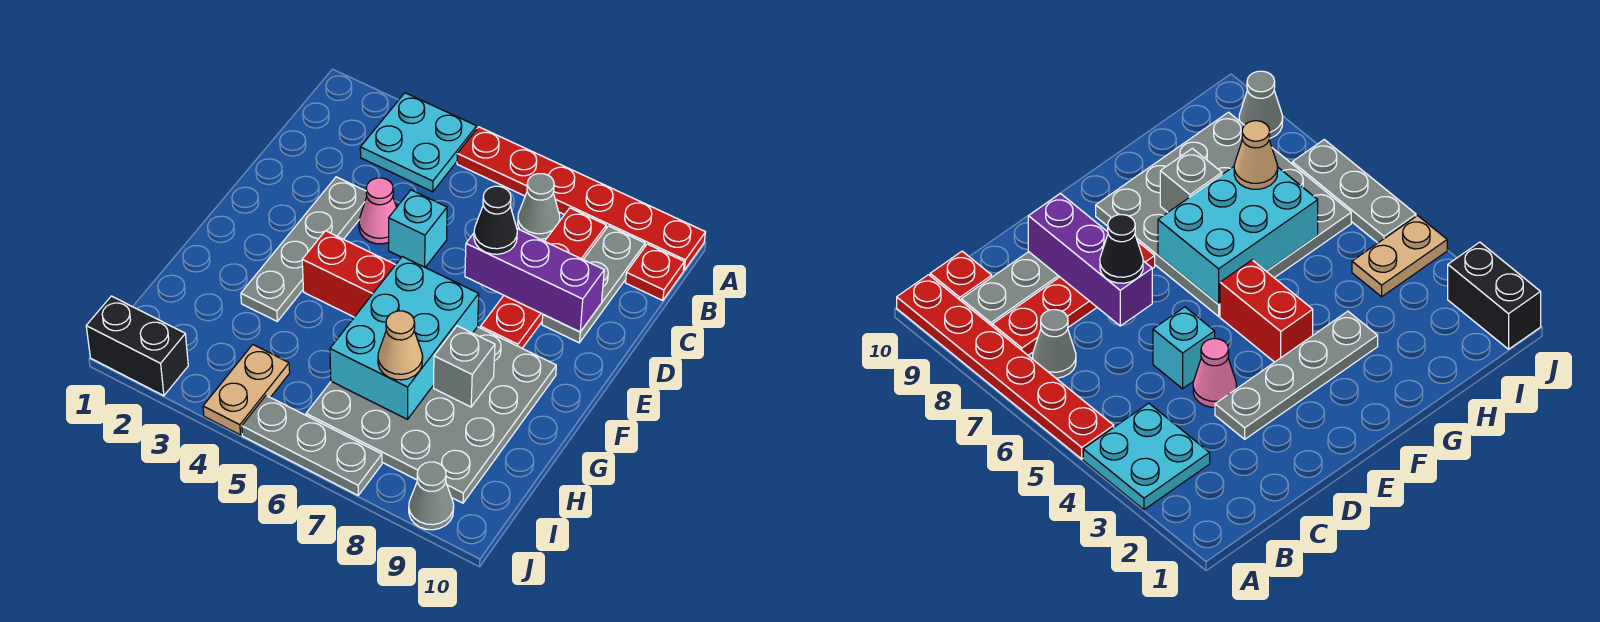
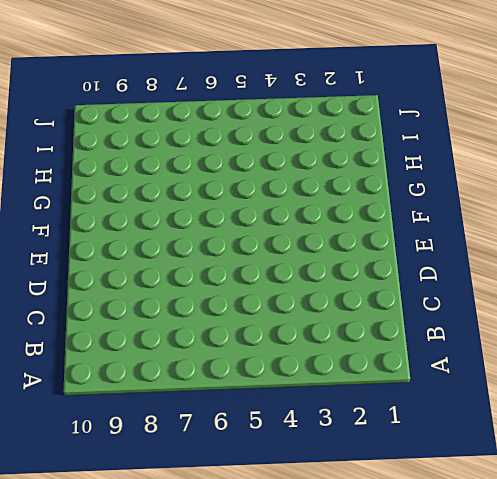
none -> cyan 2x2 plate [360,93,477,192]
none -> red 1x6 plate [457,127,706,270]
none -> grey 1x1 cone [518,174,560,239]

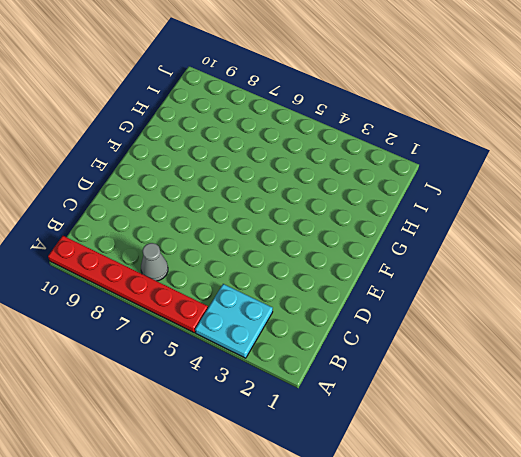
none -> red 1x4 plate [481,208,606,348]
none -> grey 1x3 plate [542,226,645,343]
none -> red 1x1 plate [626,244,684,301]

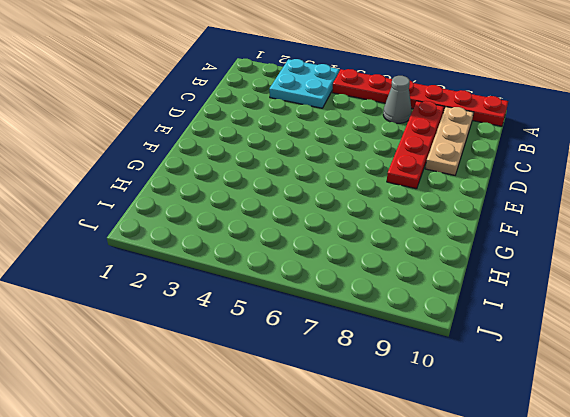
tan 1x3 plate [425,107,474,175] -> grey 1x3 plate [542,226,645,343]
none -> red 1x1 plate [626,244,684,301]
none -> grey 1x4 plate [241,177,367,321]
none -> pink 1x1 cone [359,178,397,244]

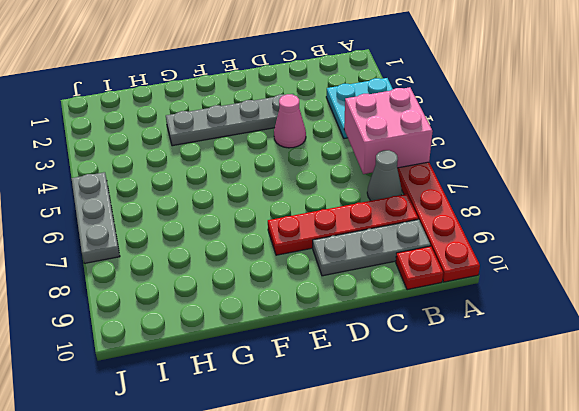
pink 2x2 brick [344,87,433,174] -> none
none -> cyan 1x1 brick [389,190,447,267]
none -> red 1x2 brick [302,231,395,317]
none -> grey 4x4 plate [306,327,556,503]

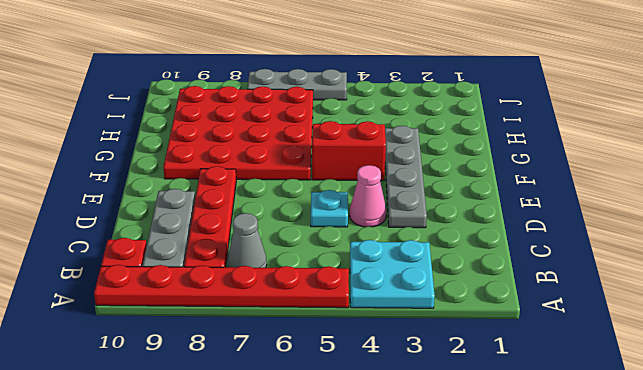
cyan 1x1 plate [311,190,348,227] -> cyan 1x1 brick [389,190,447,267]
red 4x4 plate [163,86,313,180] -> grey 4x4 plate [306,327,556,503]
none -> tan 1x2 plate [203,345,290,435]
none -> black 1x2 brick [86,296,188,396]
none -> grey 1x1 cone [409,462,454,530]

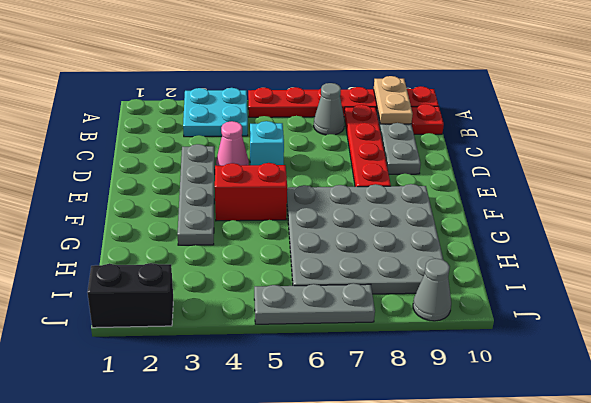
tan 1x2 plate [374,76,413,124] -> tan 1x2 plate moved to [203,345,290,435]
none -> purple 1x3 brick [465,229,604,332]
none -> cyan 2x3 brick [330,257,479,419]
none -> grey 1x1 brick [434,326,495,407]

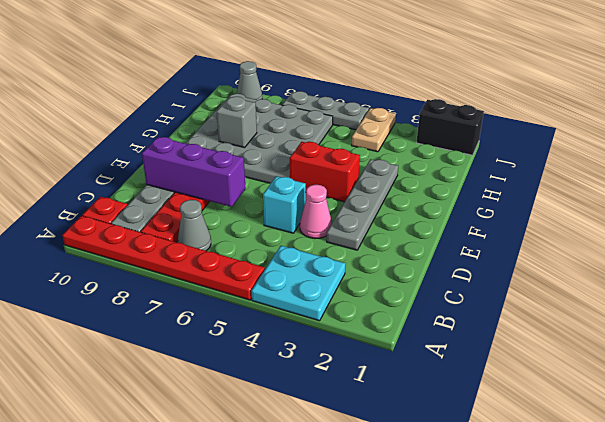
none -> cyan 2x3 brick [330,257,479,419]
none -> black 1x1 cone [474,186,517,254]
none -> tan 1x1 cone [378,311,423,380]

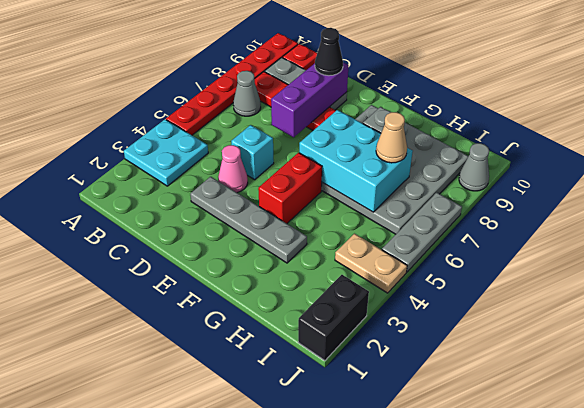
black 1x1 cone [315,28,343,76] -> black 1x1 cone moved to [474,186,517,254]

